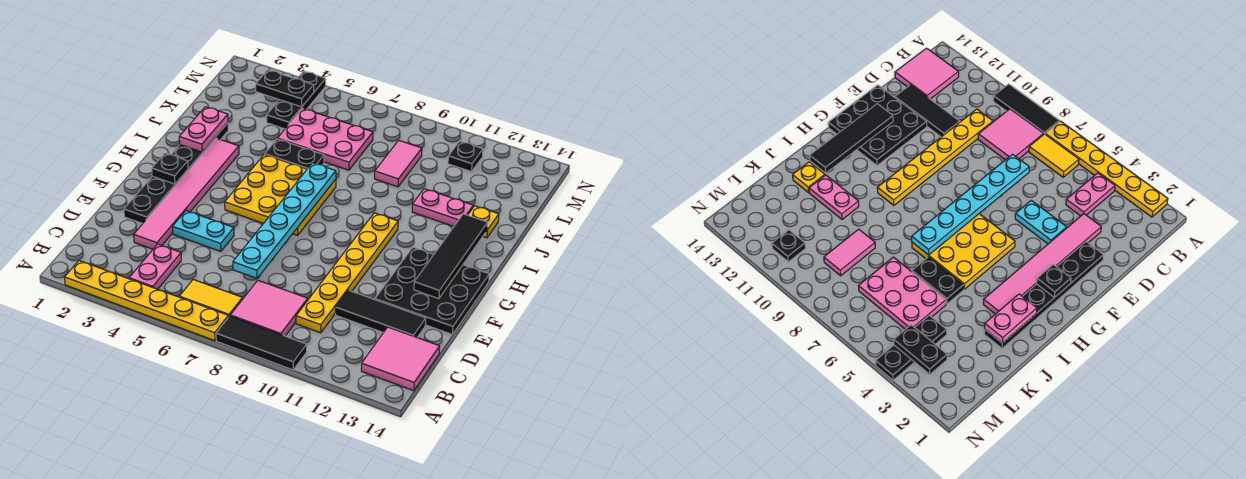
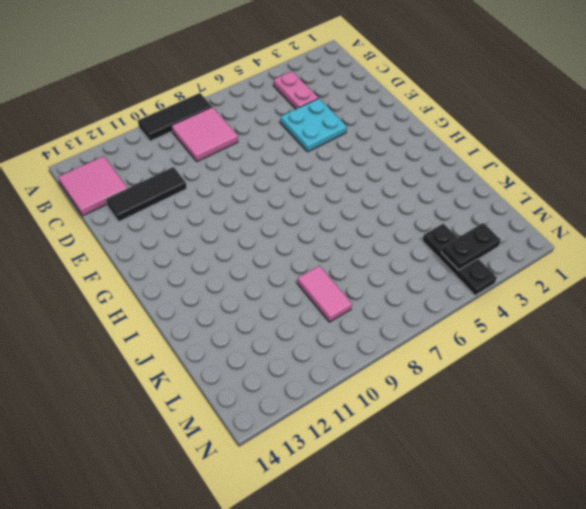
cyan 2x2 plate [280,98,347,152] -> cyan 1x2 plate [173,211,234,252]
none -> yellow 1x6 plate [65,261,228,341]
none -> yellow 1x2 tile [179,280,243,317]
none -> yellow 1x6 plate [296,213,398,333]

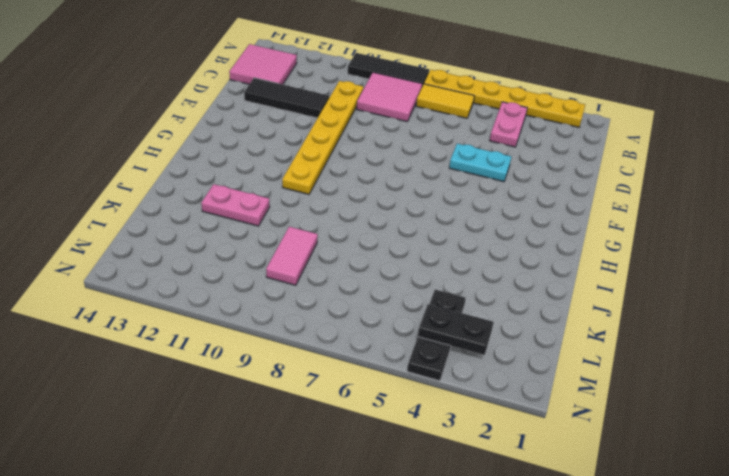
none -> pink 1x6 tile [134,138,239,249]
none -> black 1x6 plate [124,123,228,224]
none -> black 3x3 plate [375,247,489,335]

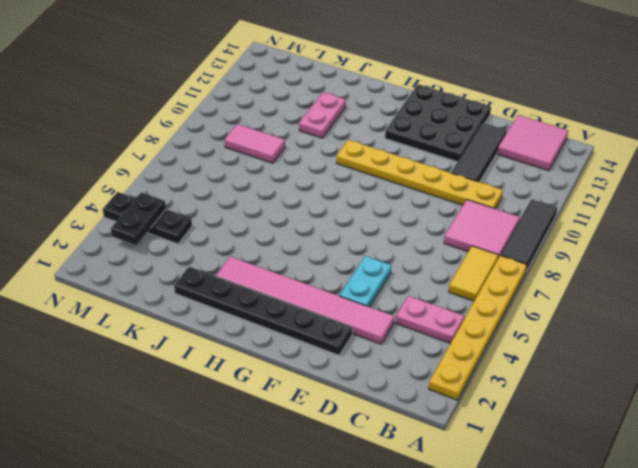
none -> yellow 3x3 plate [225,155,336,235]
none -> black 1x2 plate [265,139,324,169]
none -> yellow 1x1 plate [468,206,499,238]

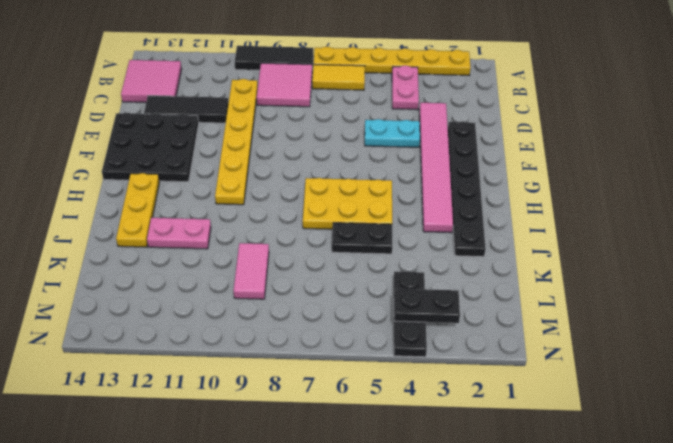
yellow 2x3 plate [303,178,392,229] -> yellow 3x3 plate [225,155,336,235]
yellow 1x3 plate [116,173,159,247] -> yellow 1x1 plate [468,206,499,238]
none -> pink 2x3 plate [278,108,373,170]
none -> black 1x1 plate [448,141,483,172]
none -> cyan 1x6 plate [233,163,336,278]

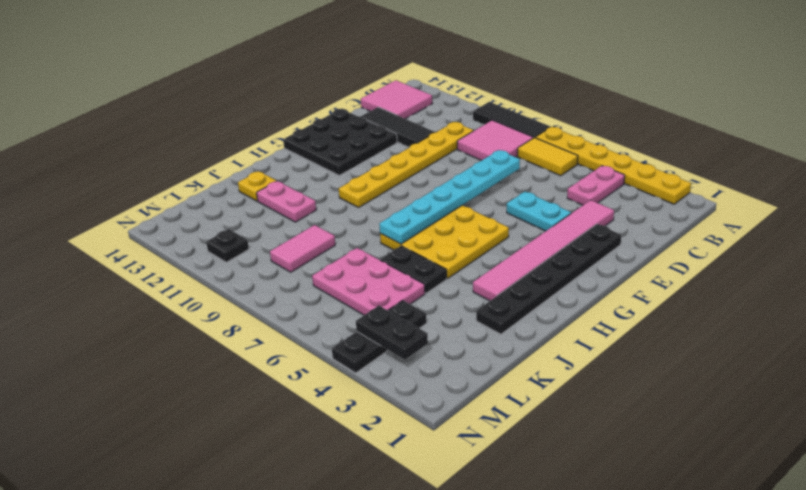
none -> black 1x4 tile [414,214,488,299]
none -> black 1x1 plate [152,153,188,184]
none -> pink 1x2 plate [179,107,228,152]

